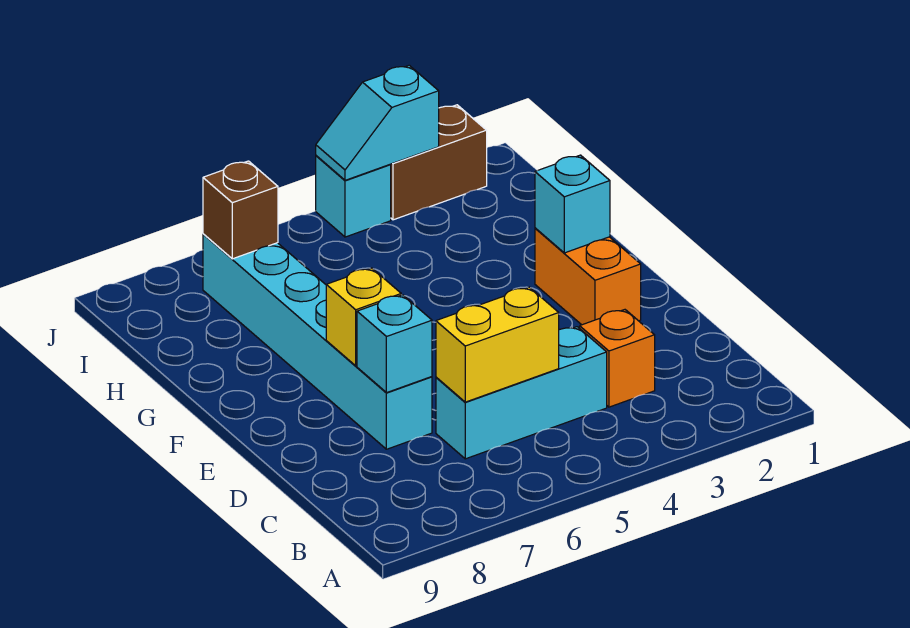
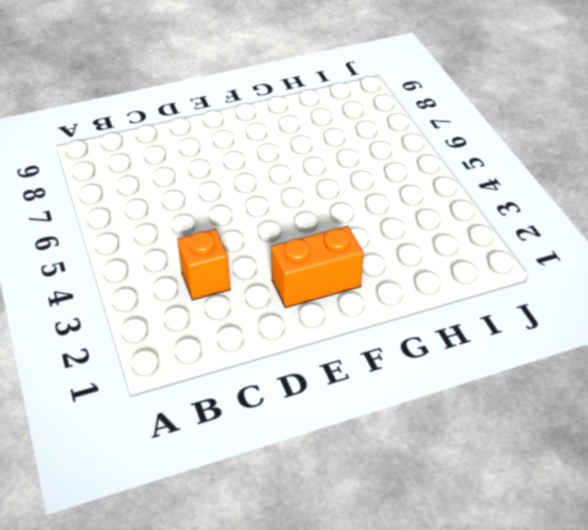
none -> cyan 1x3 brick [436,327,607,459]
none -> cyan 1x6 brick [203,234,432,449]
none -> brown 1x2 brick [391,105,487,220]

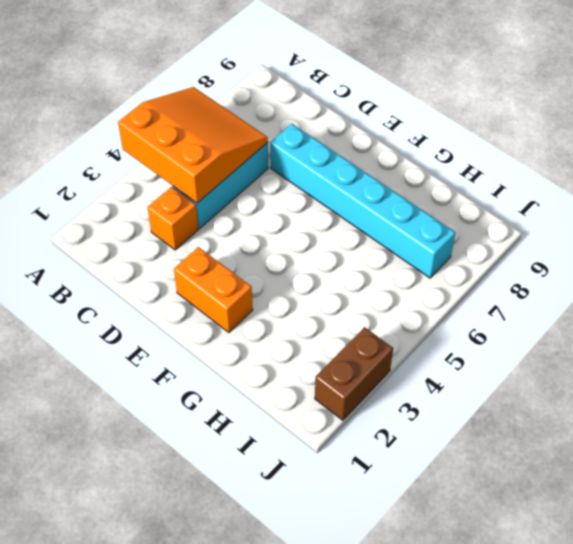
orange 3x3 slope [118,87,268,203] -> yellow 1x2 brick [436,287,559,402]
none -> cyan 1x1 brick [316,156,391,237]
none -> cyan 1x1 brick [357,295,432,393]
none -> yellow 1x1 brick [326,268,401,366]

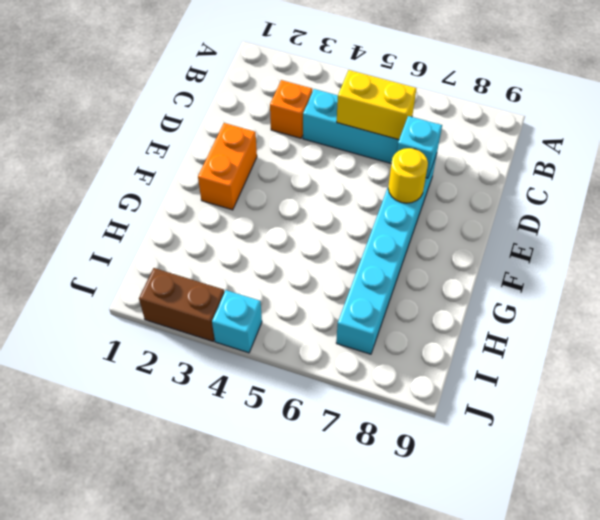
yellow 1x1 round brick [388,148,428,203] -> yellow 1x1 brick [326,268,401,366]
none -> cyan 1x1 brick [535,155,610,253]
none -> brown 1x1 brick [203,161,278,259]
none -> cyan 1x2 slope [316,65,439,180]

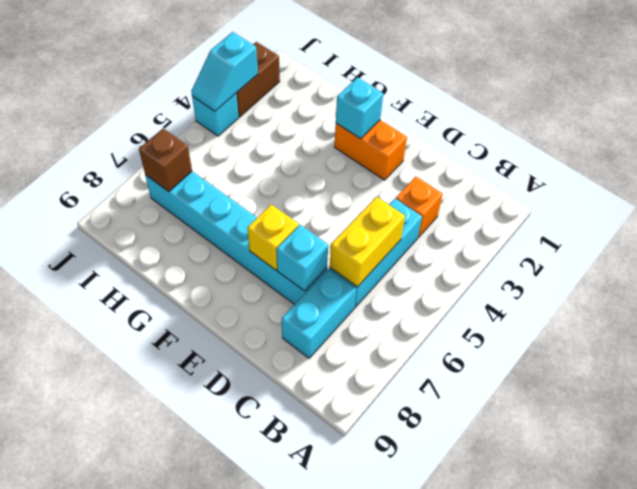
cyan 1x2 brick [282,269,356,358] -> none

